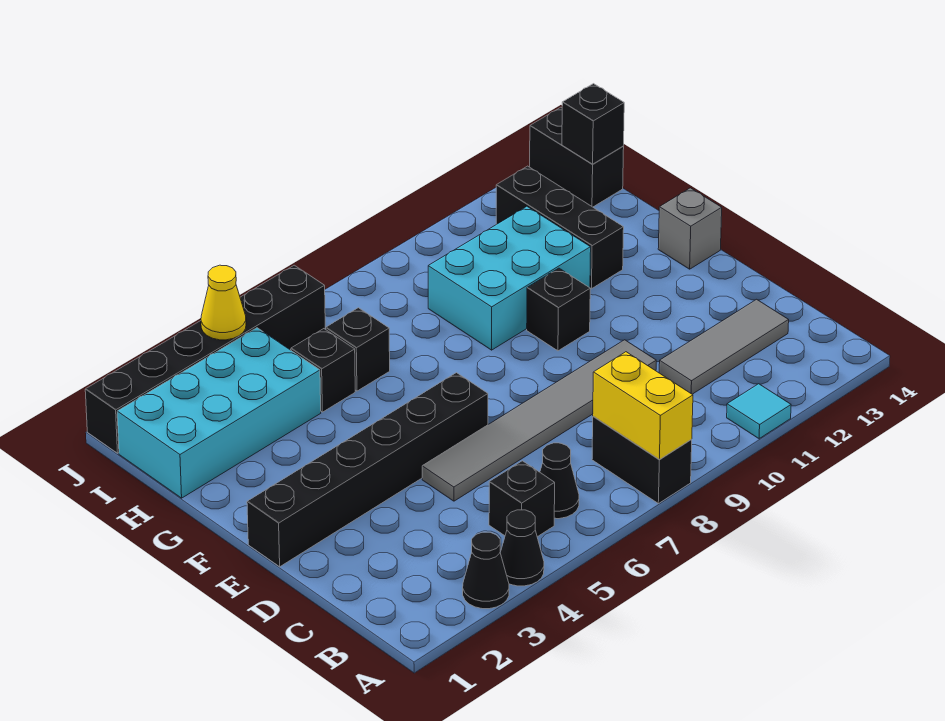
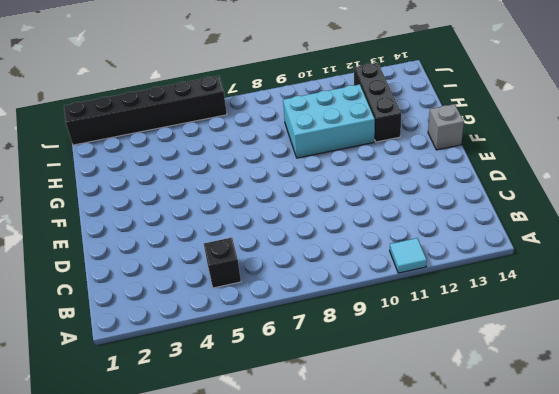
none -> black 1x1 cone [463,532,509,609]
none -> black 1x1 cone [500,510,544,586]
none -> black 1x2 brick [592,416,692,504]

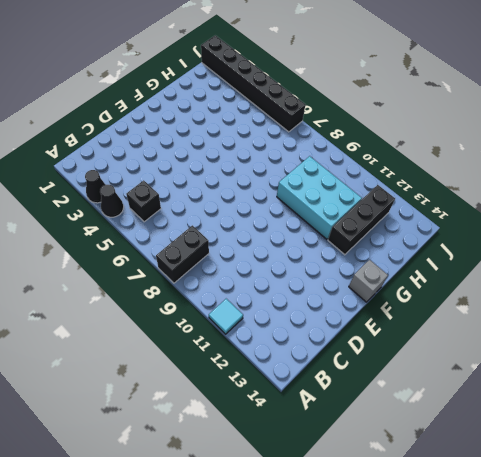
none -> black 1x1 cone [540,443,579,519]
none -> grey 1x3 tile [659,299,789,394]
none -> grey 1x6 tile [422,340,656,501]

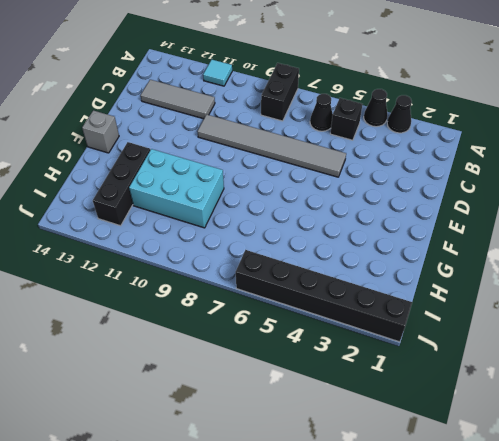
none -> black 1x6 brick [247,373,488,567]
none -> black 1x1 brick [527,268,590,351]
none -> cyan 2x4 brick [117,328,321,498]

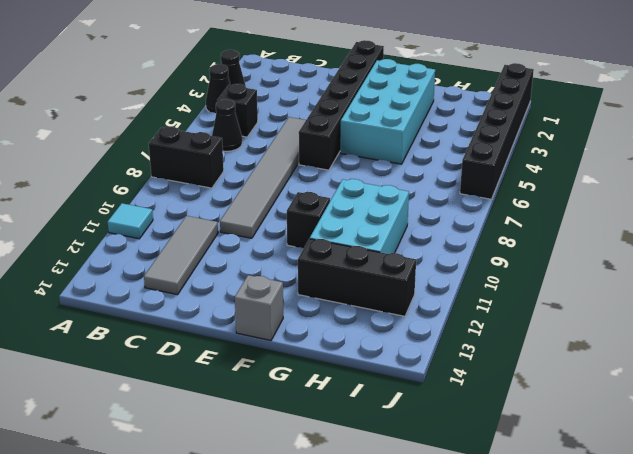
cyan 2x4 brick [340,59,435,164] -> cyan 2x4 brick moved to [117,328,321,498]
none -> black 1x1 brick [291,329,355,412]
none -> black 1x1 brick [326,308,390,391]
none -> black 1x2 brick [530,107,624,207]

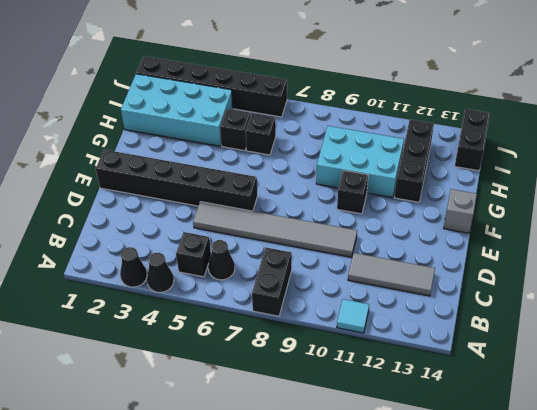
none -> yellow 1x2 brick [593,352,693,459]
none -> black 1x1 brick [562,84,624,164]
none -> yellow 1x1 cone [201,265,246,340]

